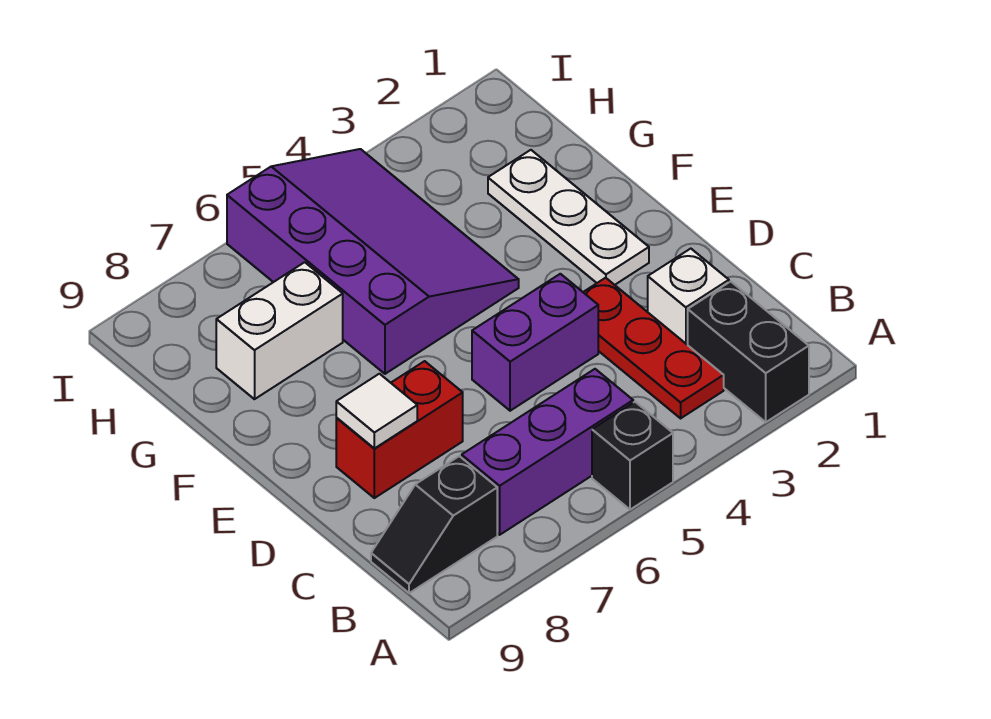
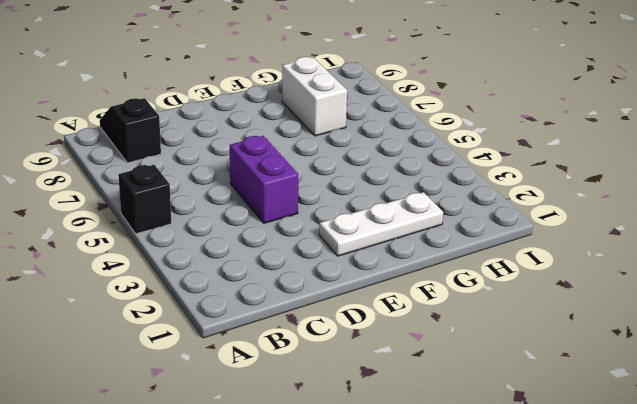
none -> black 1x2 brick [688,282,809,422]
none -> red 1x3 plate [583,278,724,418]
none -> purple 1x3 brick [462,369,633,535]

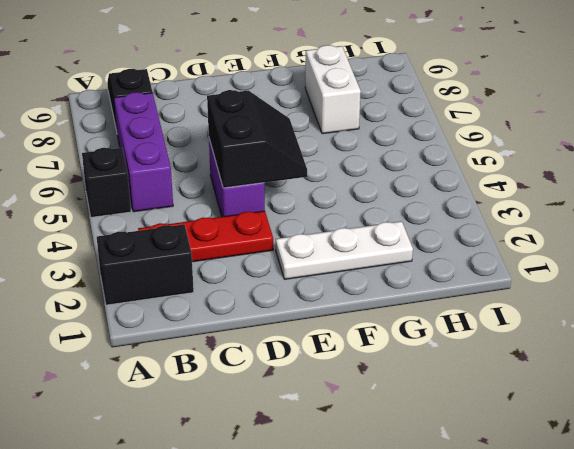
black 2x2 slope [207,90,307,188] -> none
none -> white 1x1 brick [648,249,729,345]
none -> red 1x2 brick [336,361,463,498]
none -> purple 3x4 slope [227,149,519,374]

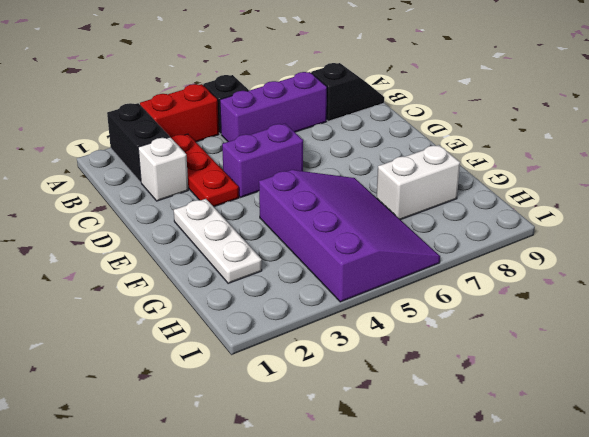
red 1x2 brick [140,84,219,142] -> red 1x2 brick moved to [336,361,463,498]
purple 3x4 slope [259,170,440,302] -> purple 3x4 slope turned to [227,149,519,374]
none -> white 1x1 tile [336,374,417,448]

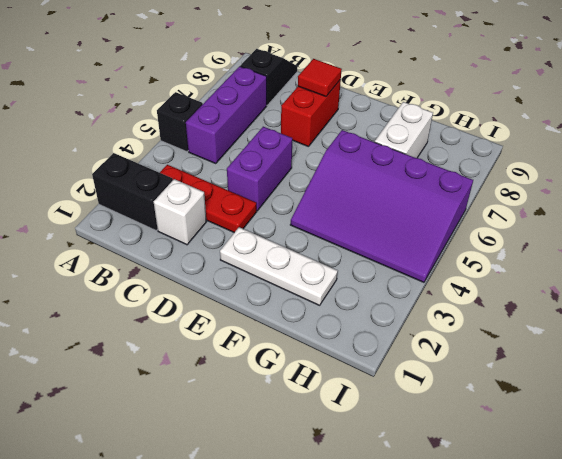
red 1x1 tile [298,59,342,96] -> white 1x1 tile [336,374,417,448]

